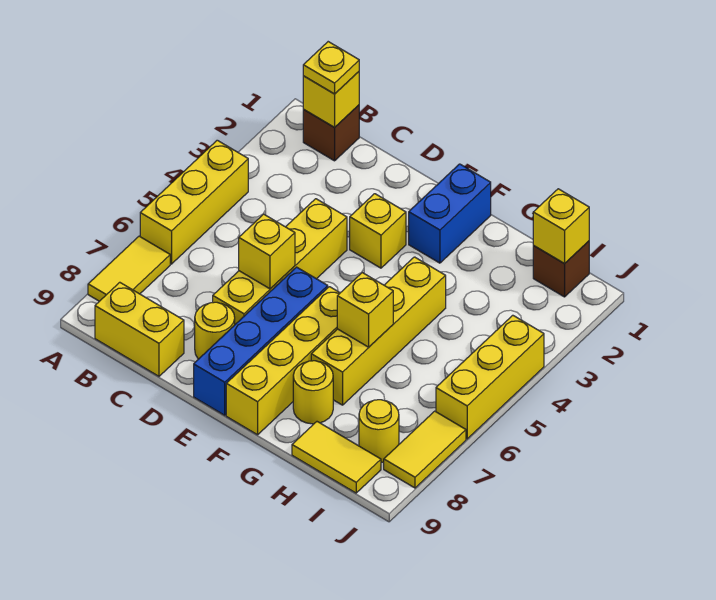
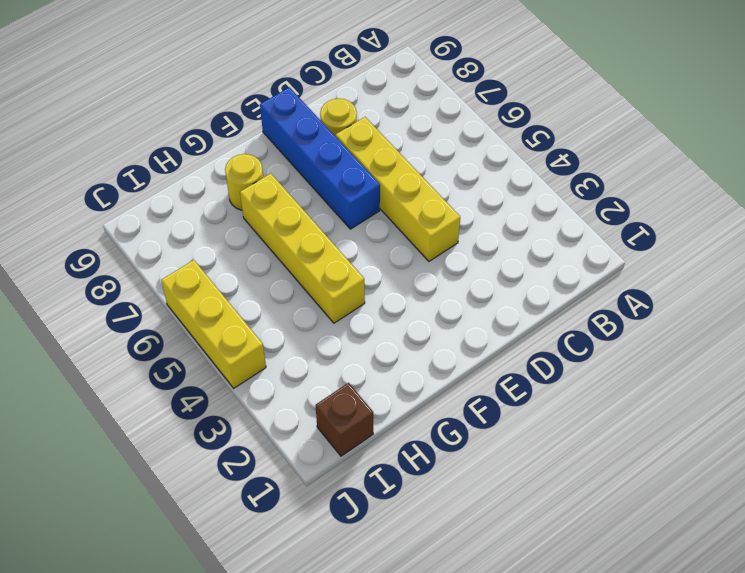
none -> yellow 1x3 brick [140,140,248,264]
none -> yellow 1x2 tile [88,236,170,301]
none -> brown 1x1 brick [303,105,359,161]

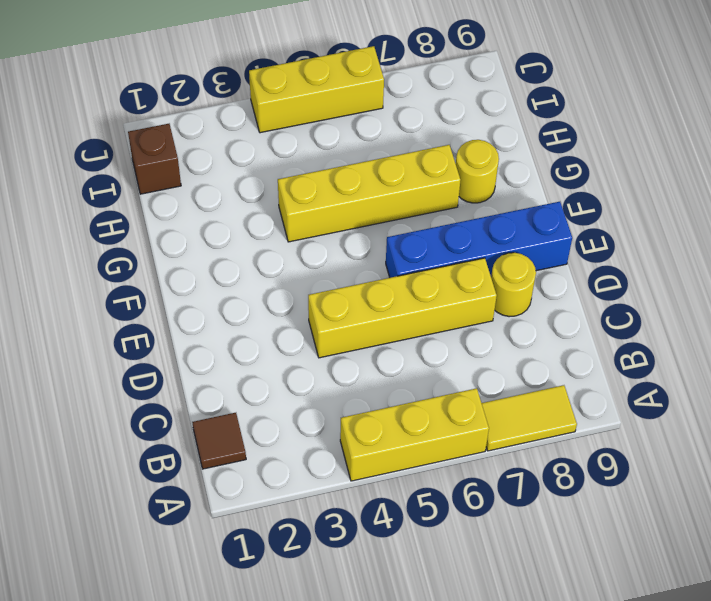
brown 1x1 tile [192,413,246,469] -> brown 1x1 brick [303,105,359,161]
none -> yellow 1x2 brick [95,282,184,376]
none -> yellow 1x1 brick [350,194,406,268]
none -> blue 1x2 brick [409,164,491,263]

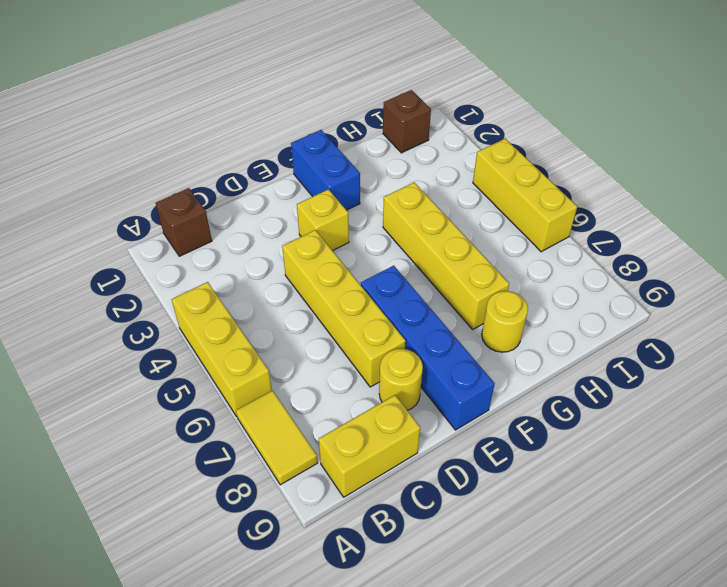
none -> yellow 1x4 brick [226,287,340,435]
none -> yellow 1x2 tile [292,422,381,493]
none -> yellow 1x1 round brick [359,400,399,462]

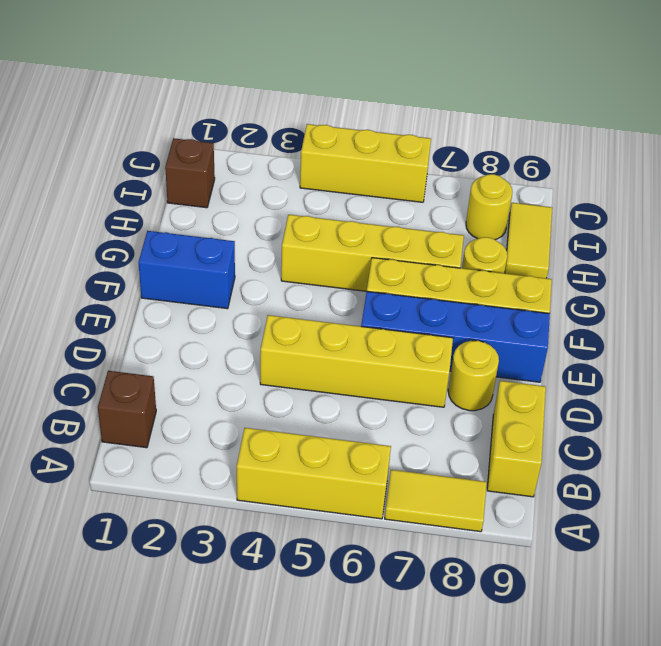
none -> yellow 1x1 brick [350,194,406,268]
none -> yellow 1x2 tile [384,411,466,488]
none -> yellow 1x1 brick [303,72,359,127]

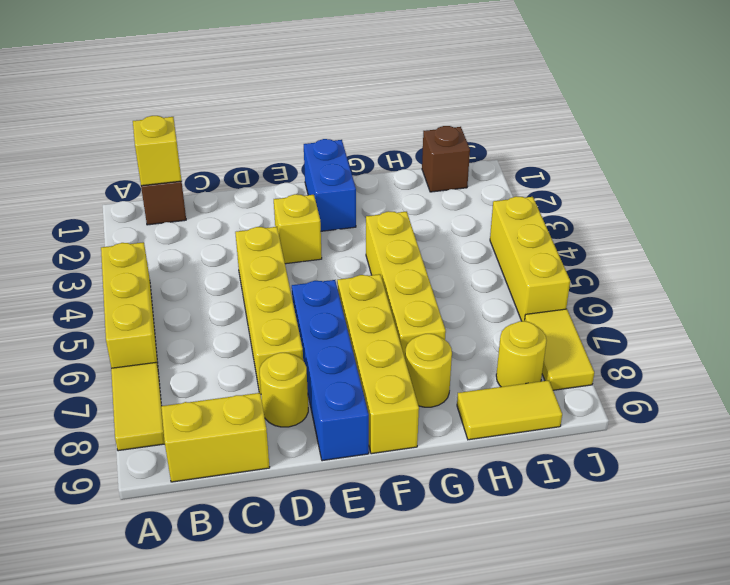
none -> yellow 1x1 brick [239,214,295,289]
none -> yellow 1x1 brick [337,273,393,347]
none -> yellow 1x1 brick [533,189,589,264]

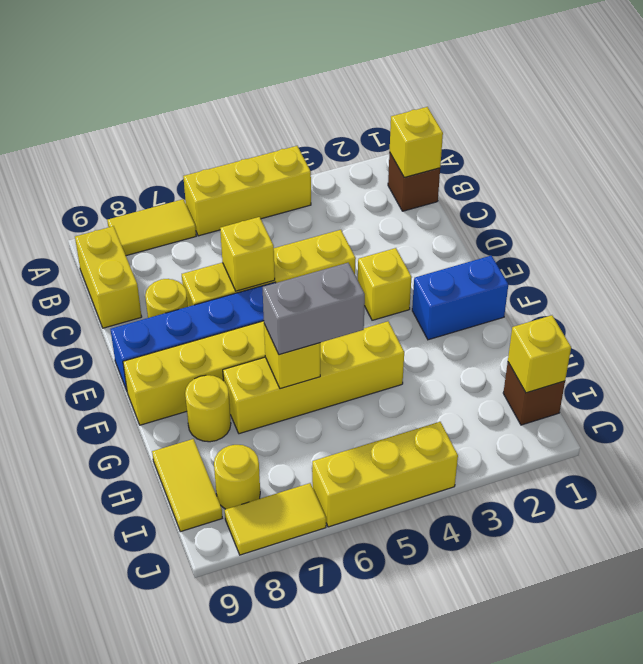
grey 1x2 brick [263,263,365,355] -> none
none -> yellow 1x1 plate [303,42,359,94]

